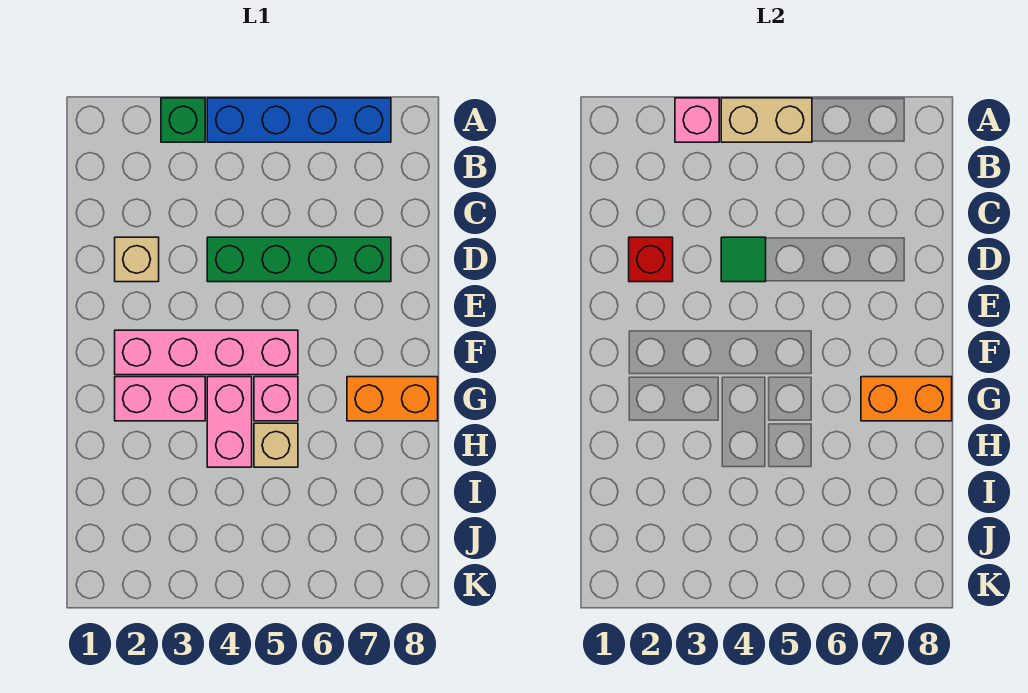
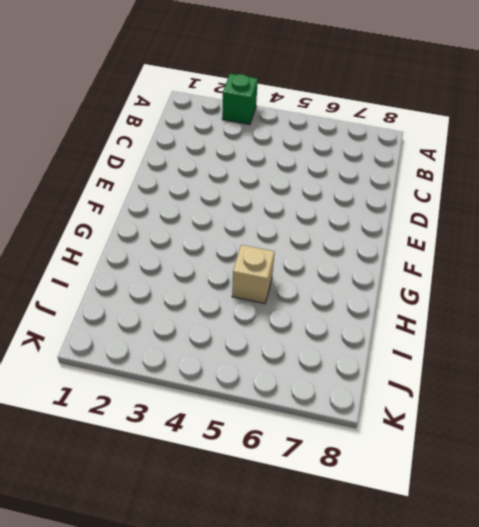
none -> blue 1x4 brick [207,98,391,142]
none -> tan 1x1 brick [115,237,159,282]
none -> green 1x4 brick [207,237,391,282]

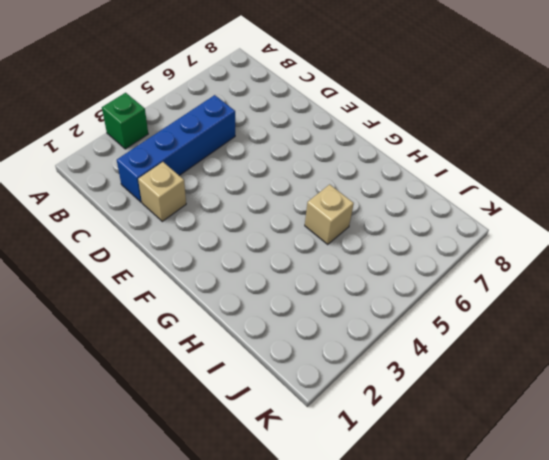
blue 1x4 brick [117,95,235,202] -> blue 1x4 brick moved to [207,98,391,142]
none -> green 1x4 brick [207,237,391,282]
none -> pink 1x4 brick [115,330,298,375]
none -> pink 1x2 brick [115,377,205,421]

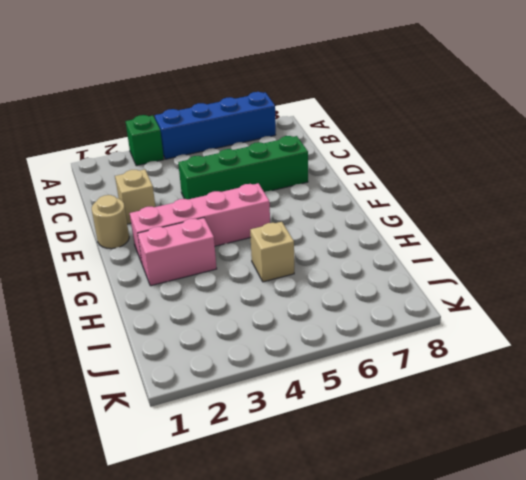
tan 1x1 round brick [92,195,129,249] -> none
none -> pink 1x2 brick [207,377,252,467]
none -> pink 1x1 brick [254,377,298,421]
none -> orange 1x2 brick [347,377,438,421]

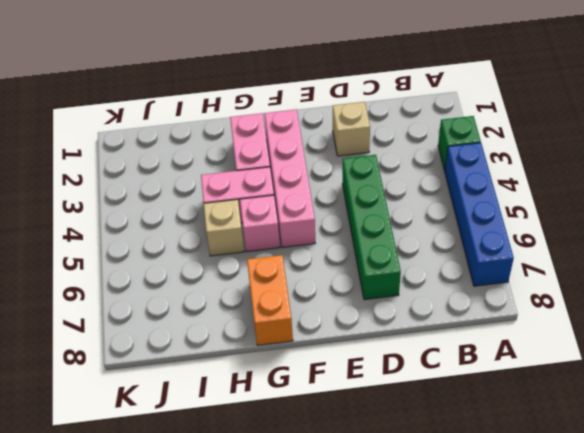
none -> pink 1x1 brick [675,98,719,142]
none -> tan 1x2 brick [721,98,812,142]
none -> red 1x1 brick [629,237,673,282]

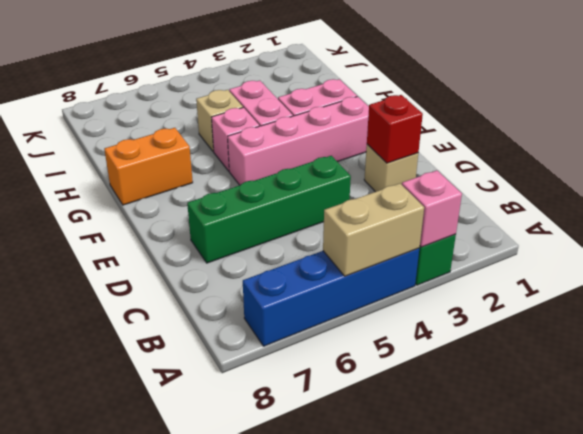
none -> green 1x1 tile [721,237,766,282]
none -> orange 1x2 brick [861,377,952,421]

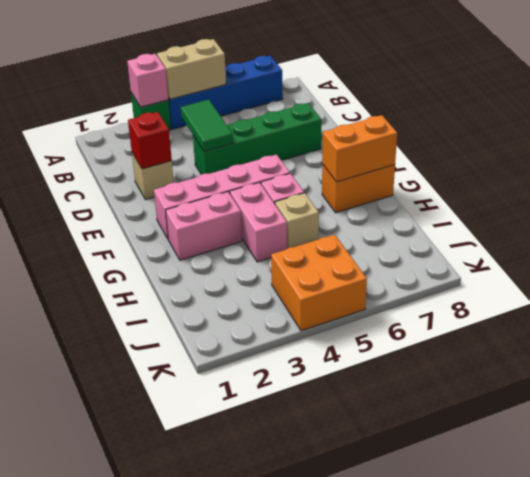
green 1x2 tile [181,99,233,152] -> green 1x1 tile [721,237,766,282]
orange 2x2 brick [271,235,367,331] -> none

